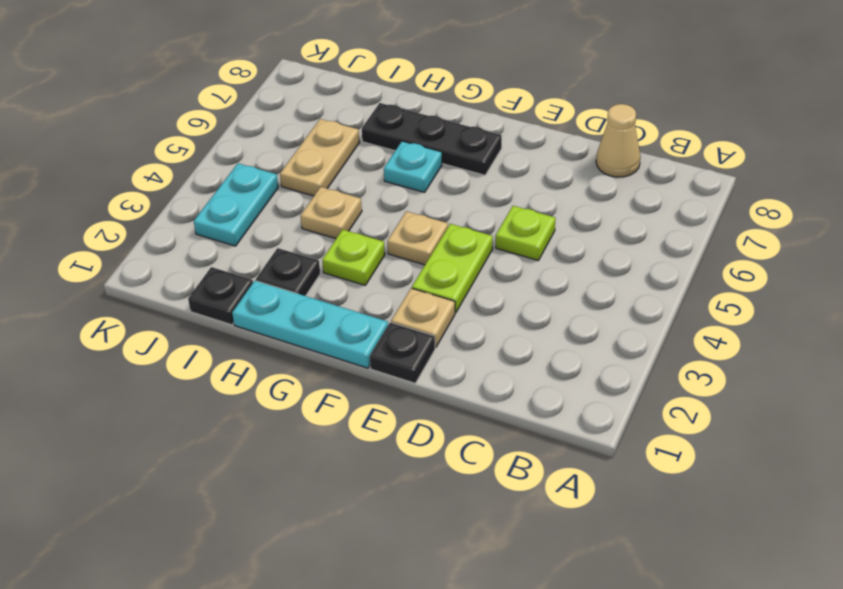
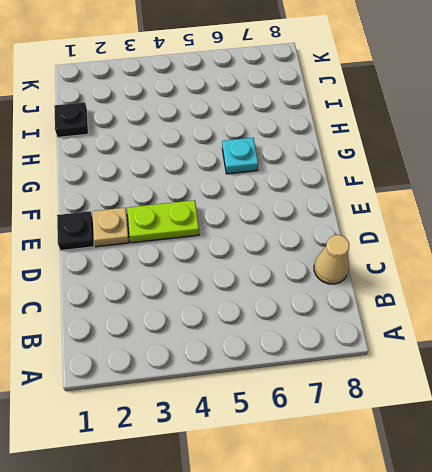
none -> lime 1x1 plate [496,206,555,261]
none -> cyan 1x3 plate [232,281,388,368]
none -> tan 1x1 plate [387,211,448,265]

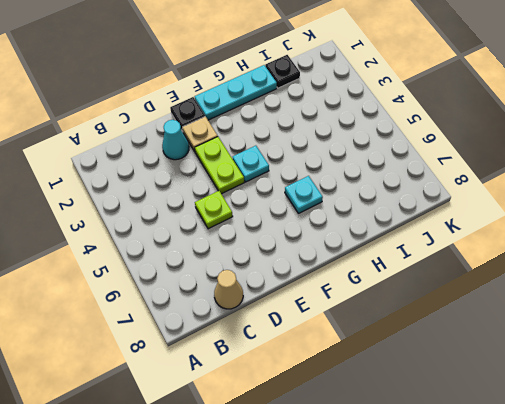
cyan 1x1 cone [162,120,189,160] -> none
cyan 1x1 plate [233,146,269,182] -> tan 1x1 plate [387,211,448,265]
none -> black 1x3 plate [362,103,502,175]
none -> lime 1x1 plate [322,230,385,285]
none -> black 1x1 plate [256,248,320,296]

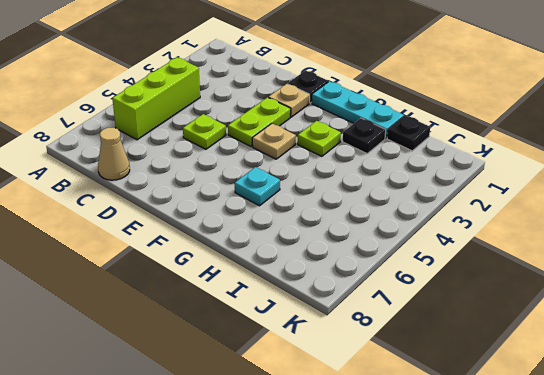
lime 1x3 brick [112,57,200,140] -> none
none -> black 1x3 plate [362,103,502,175]
none -> tan 1x1 plate [300,187,362,239]
none -> tan 1x2 plate [280,119,360,196]

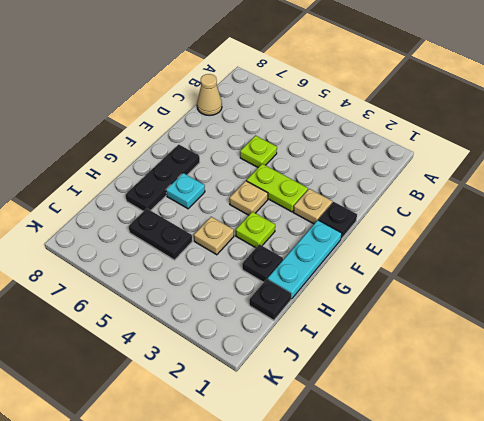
black 1x2 plate [129,208,192,260] -> tan 1x2 plate [280,119,360,196]
none -> cyan 1x2 plate [194,163,278,246]

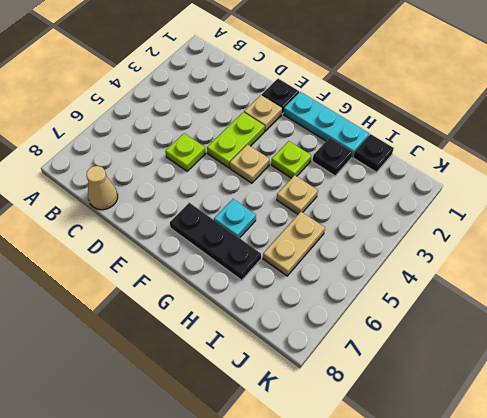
none -> cyan 1x2 plate [194,163,278,246]

